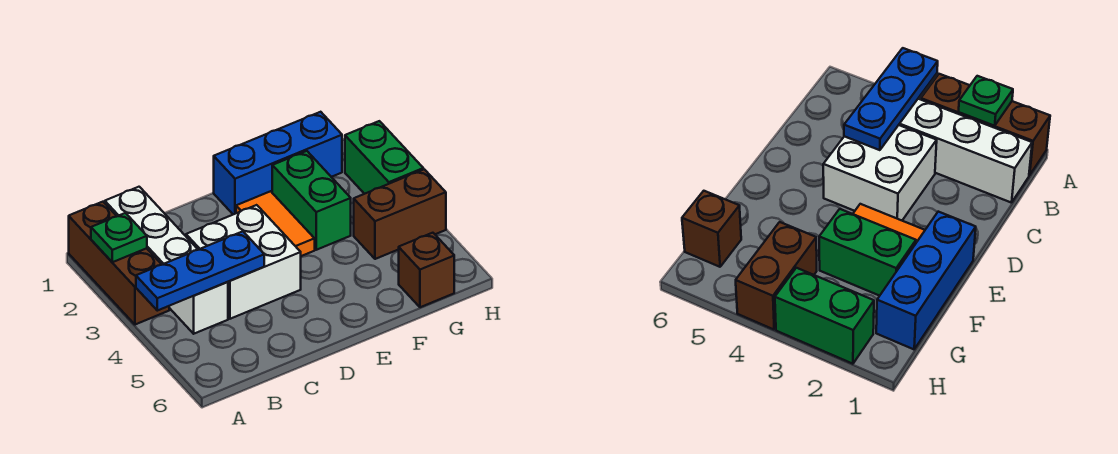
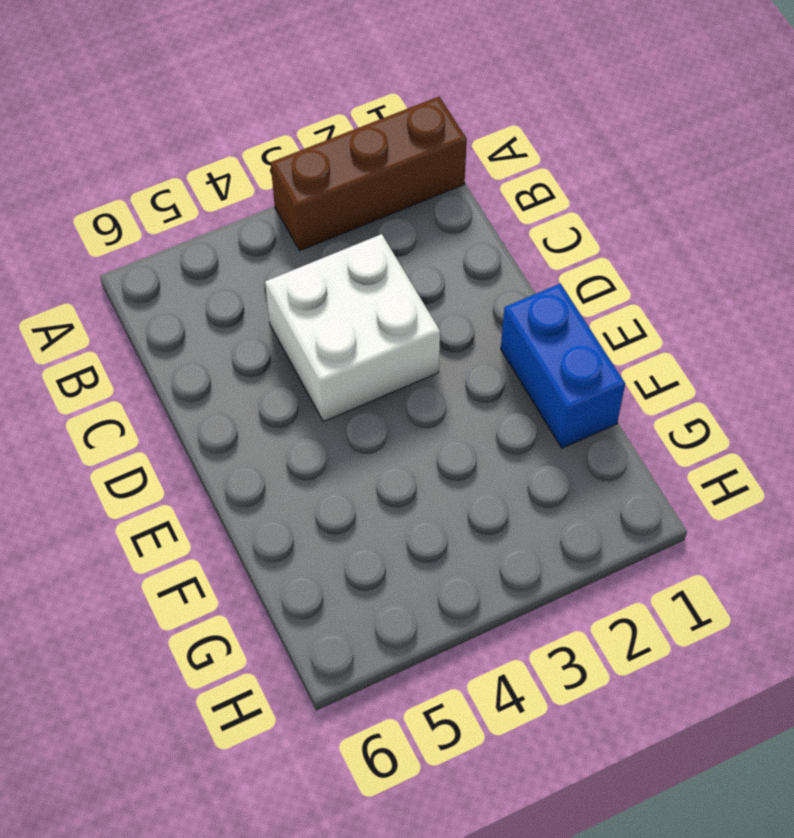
blue 1x2 brick [501,284,625,448] -> blue 1x3 brick [214,112,342,214]
none -> white 1x4 brick [105,187,228,334]
none -> orange 1x2 tile [236,191,315,256]

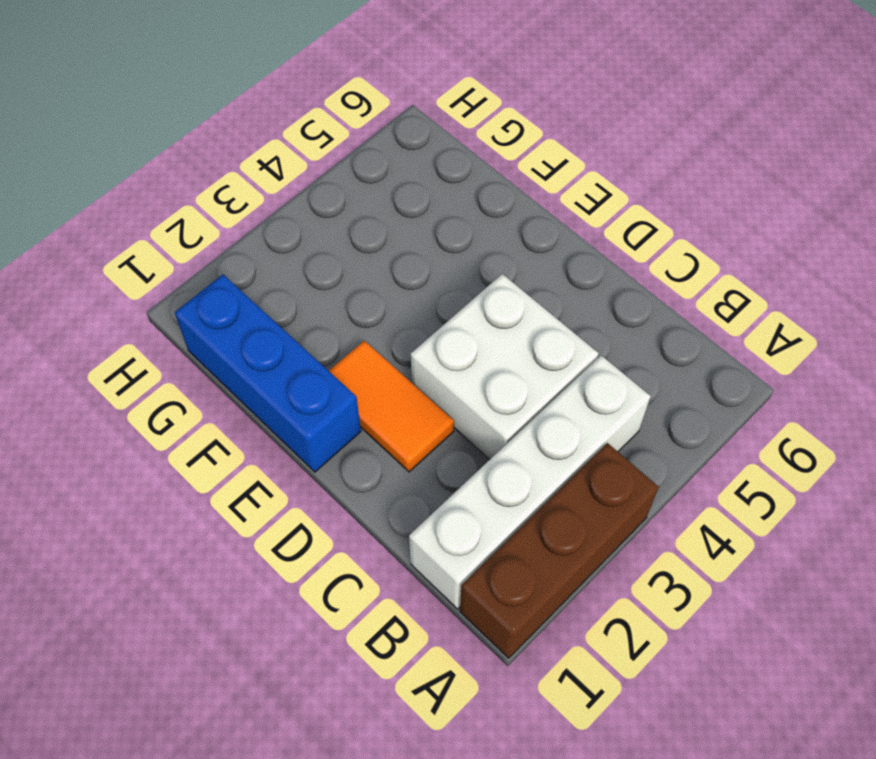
orange 1x2 tile [329,341,454,472] -> orange 1x2 tile turned to [236,191,315,256]
none -> green 1x2 brick [272,151,351,250]
none -> brown 1x2 brick [354,169,446,259]

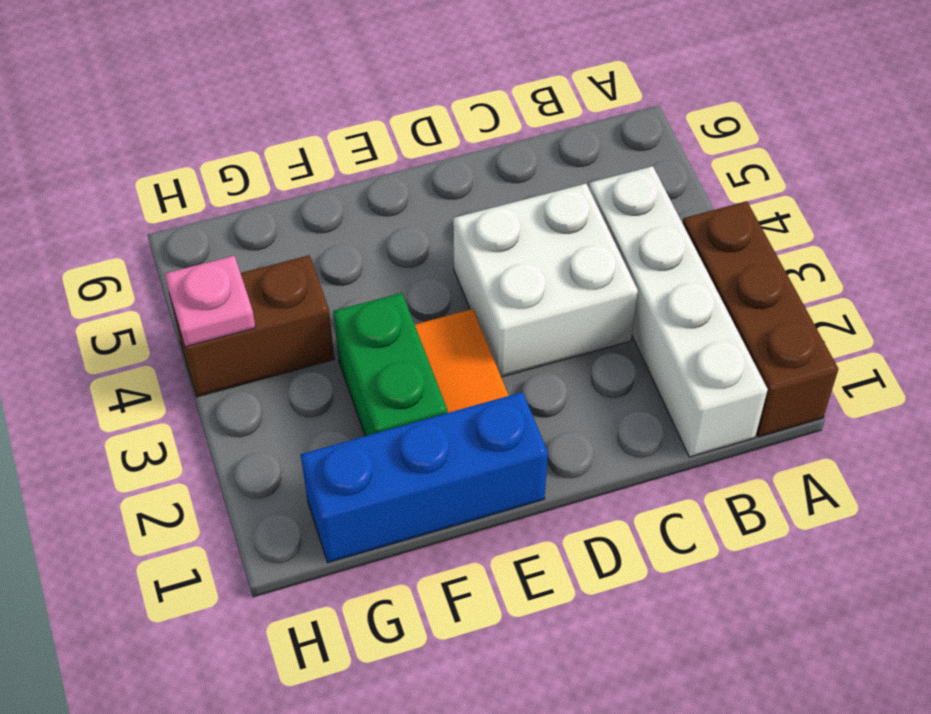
pink 1x1 plate [165,256,256,347] -> none
none -> brown 1x1 brick [399,233,454,307]
none -> green 1x2 brick [345,121,423,194]

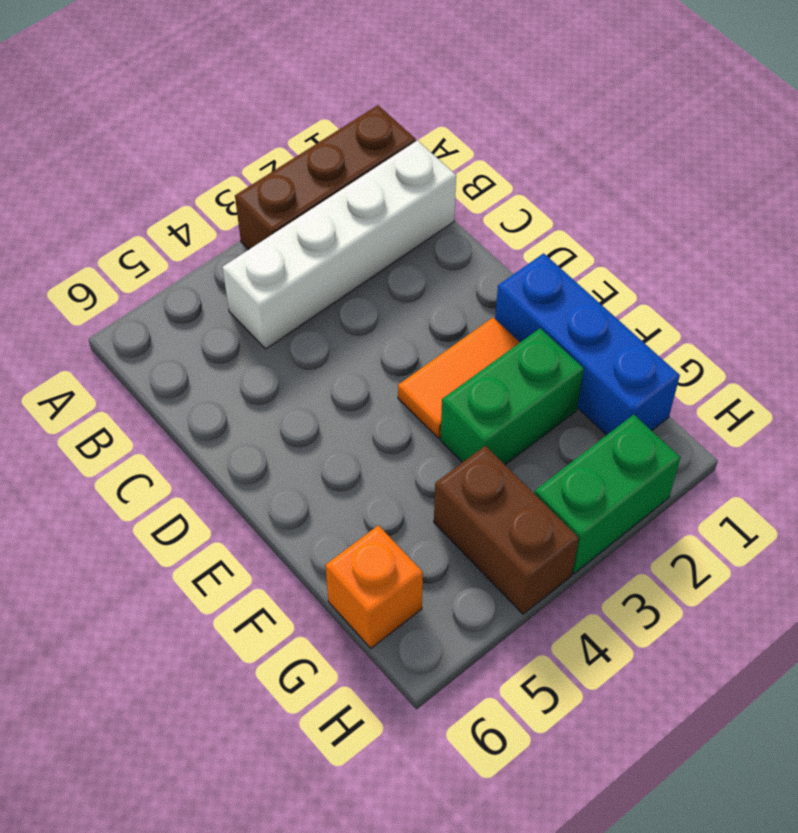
orange 1x1 brick [325,525,423,648] -> brown 1x1 brick [399,233,454,307]
none -> white 2x2 brick [186,205,301,319]
none -> green 1x1 plate [91,213,147,262]

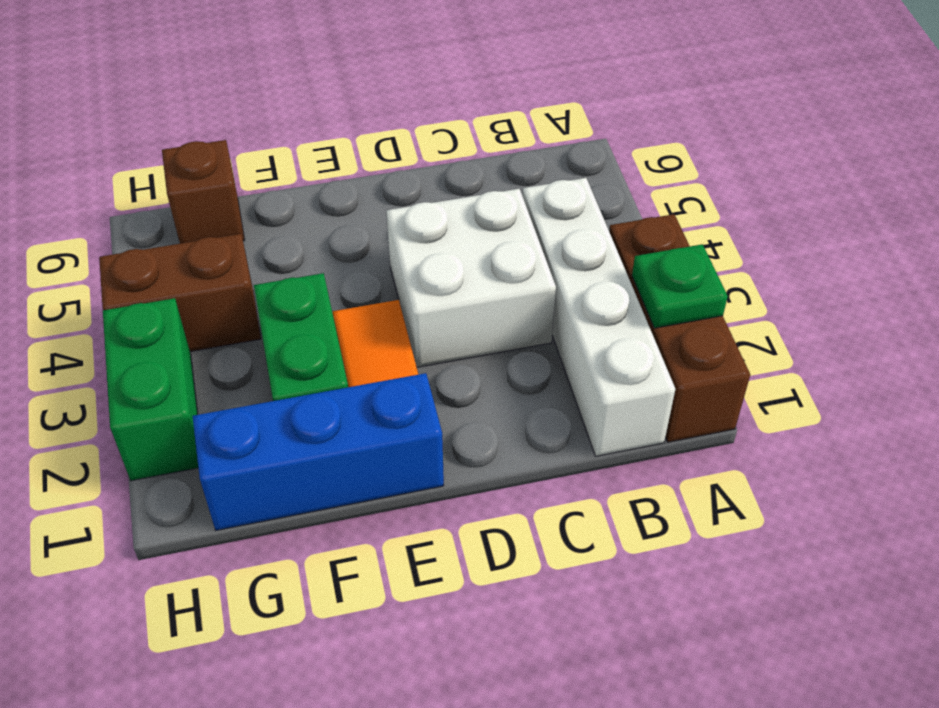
none -> blue 1x3 plate [136,231,264,311]

